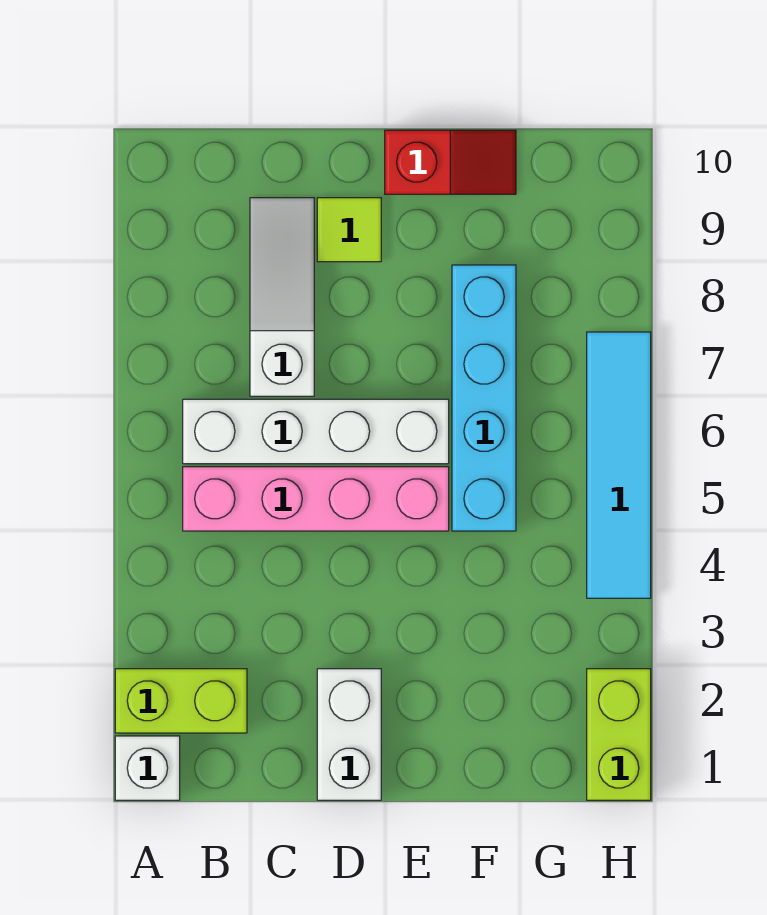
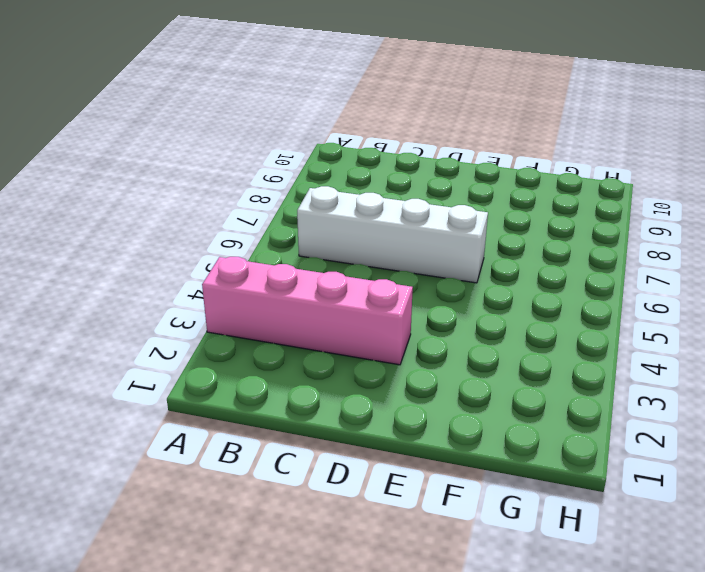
pink 1x4 brick [202,257,413,365] -> pink 1x4 brick moved to [183,467,449,531]
none -> white 1x1 brick [115,736,180,800]
none -> lime 1x2 brick [115,669,247,733]

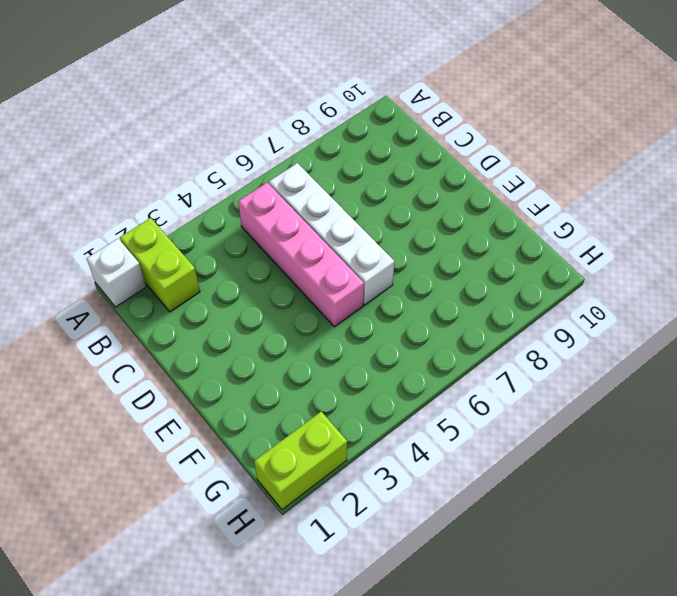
none -> white 1x3 slope [250,198,314,396]
none -> white 1x2 brick [317,669,381,800]

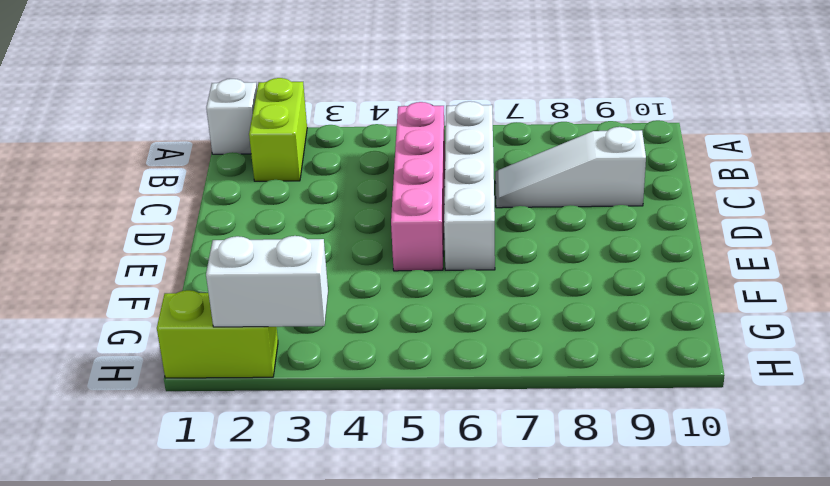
white 1x3 slope [495,127,646,208] -> white 1x3 slope turned to [250,198,314,396]
white 1x2 brick [206,236,328,327] -> white 1x2 brick moved to [317,669,381,800]
none -> lime 1x1 tile [317,198,381,262]
none -> red 1x2 slope [385,130,516,194]

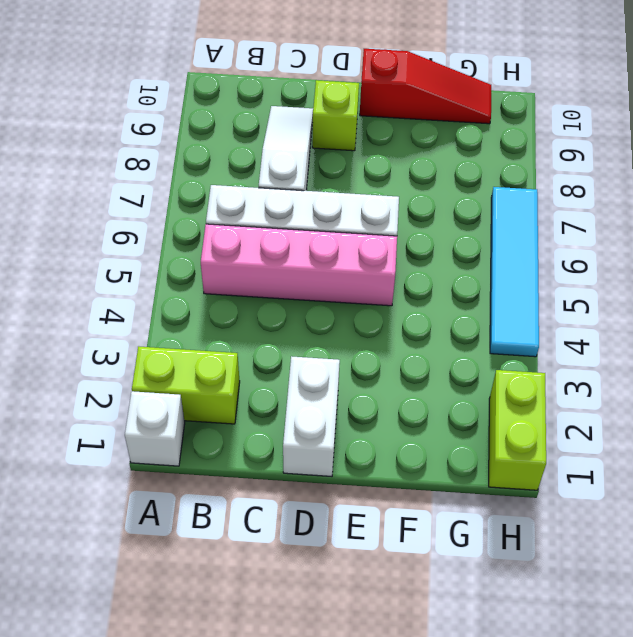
lime 1x1 brick [312,80,359,151] -> lime 1x1 tile [317,198,381,262]
red 1x3 slope [360,49,491,124] -> red 1x2 slope [385,130,516,194]
none -> cyan 1x4 brick [452,265,516,531]

